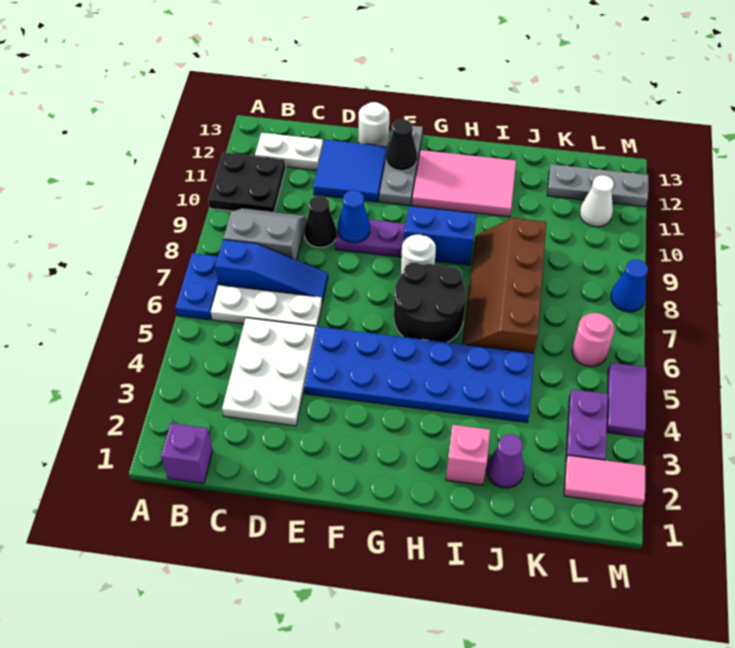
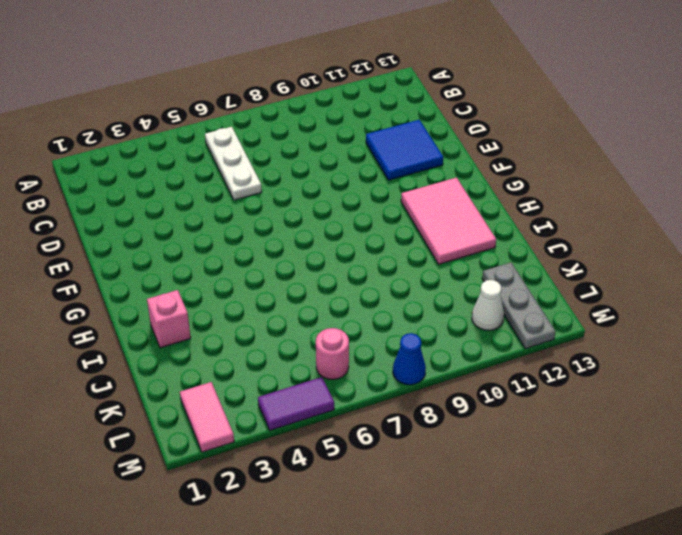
none -> blue 1x2 plate [175,253,219,320]
none -> black 2x2 plate [208,153,286,212]
none -> purple 1x1 brick [161,423,213,483]
none -> blue 1x3 slope [216,239,328,303]

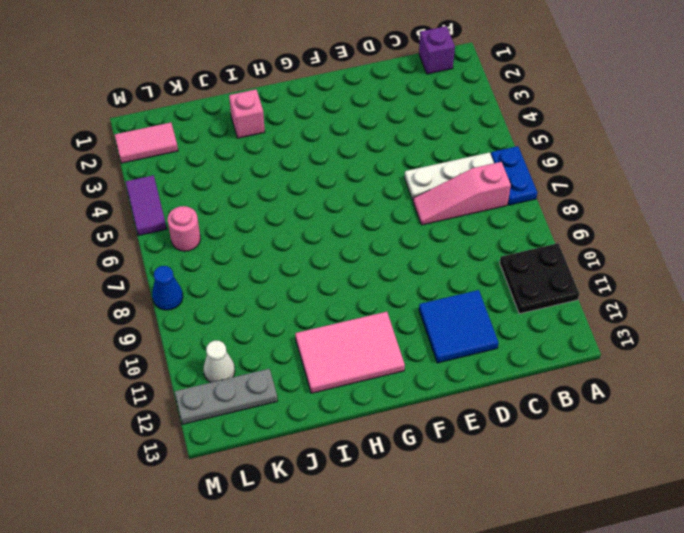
pink 1x3 slope [413,162,511,225] -> blue 1x3 slope [216,239,328,303]
none -> grey 2x2 slope [224,209,306,260]
none -> white 1x2 plate [255,133,323,170]
none -> white 2x3 plate [222,318,316,426]
none -> black 1x1 cone [304,196,337,247]

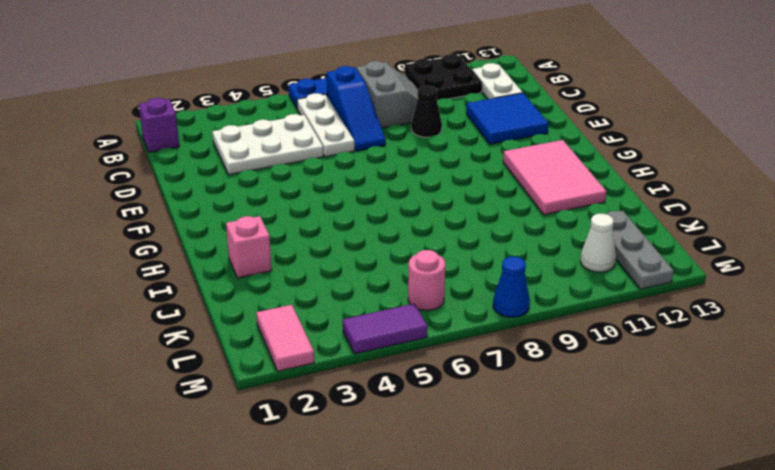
none -> blue 2x6 plate [304,326,534,422]
none -> purple 1x2 plate [335,220,406,257]
none -> white 1x1 round brick [359,102,389,147]
none -> grey 1x3 plate [379,124,423,206]

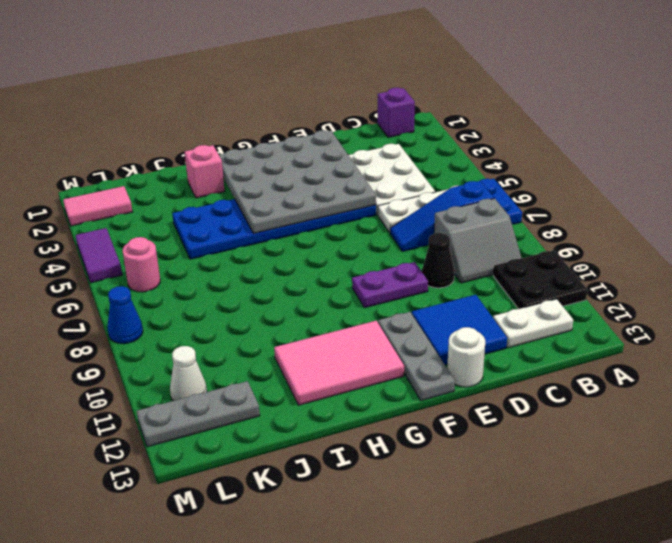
grey 4x4 plate [219,130,376,233] -> none
none -> black 2x2 round brick [394,262,466,343]
none -> white 1x1 round brick [401,235,436,275]
none -> blue 1x2 brick [404,206,476,265]
none -> brown 2x4 slope [462,218,547,353]

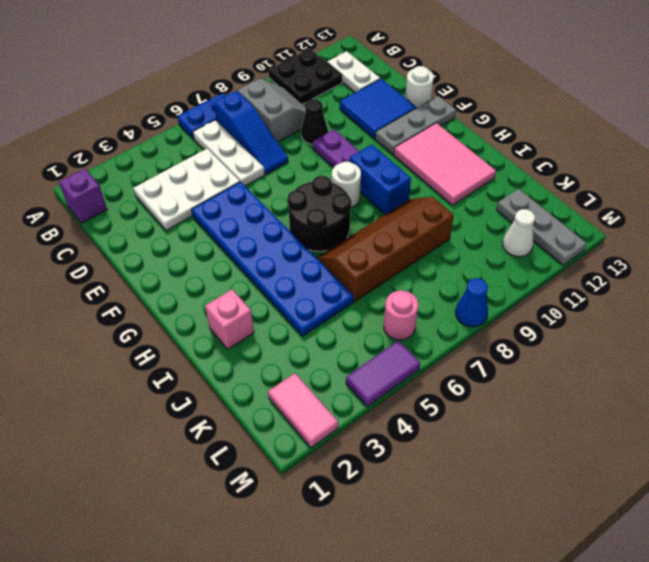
none -> purple 1x1 cone [486,434,524,488]
none -> purple 1x2 plate [566,389,608,460]
none -> blue 1x1 cone [338,190,370,243]
none -> black 1x1 cone [386,119,417,171]

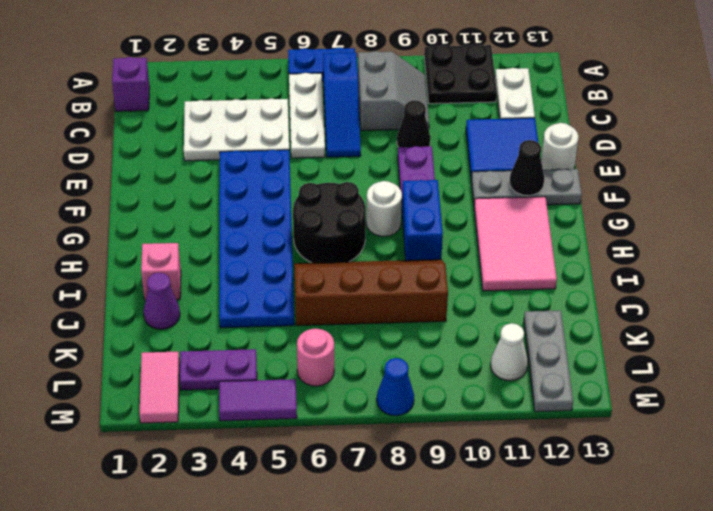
none -> blue 1x1 cone [338,190,370,243]

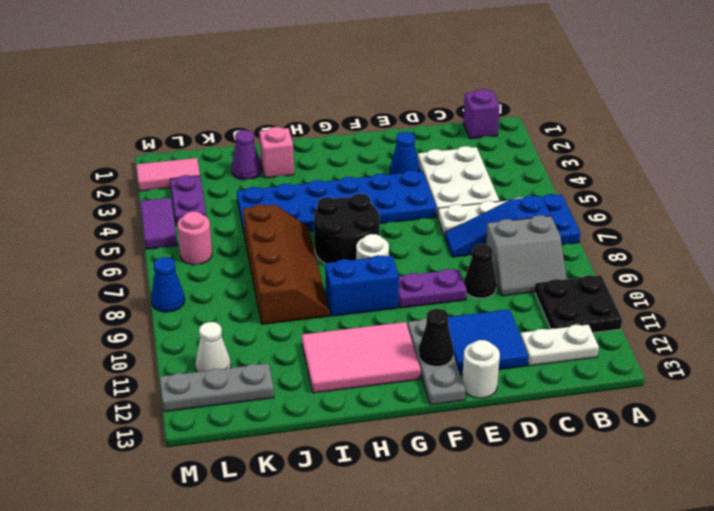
blue 1x1 cone [390,132,420,174] -> blue 1x1 cone moved to [338,190,370,243]

